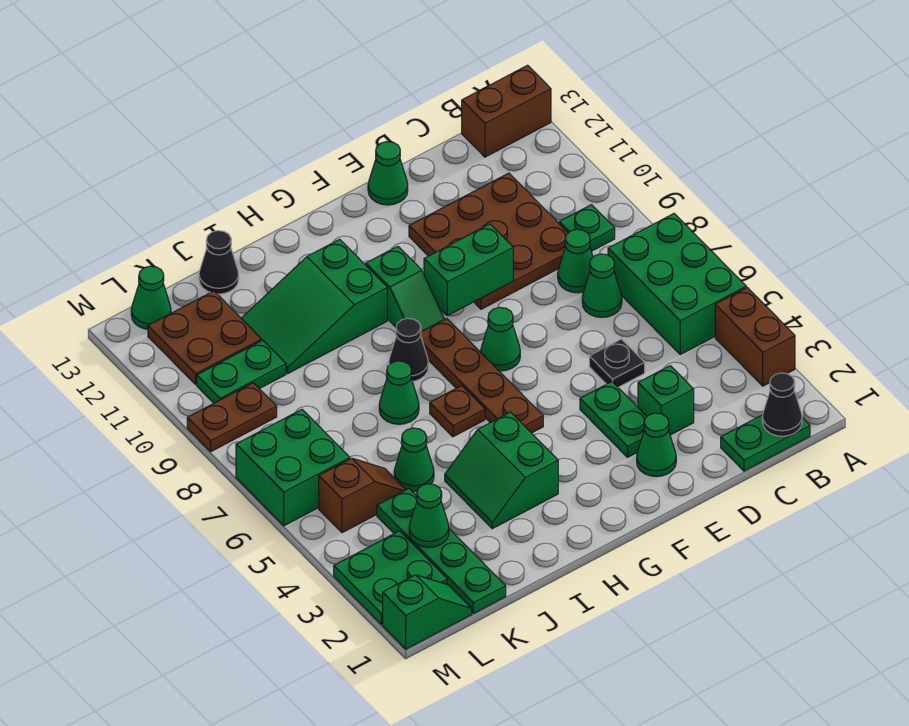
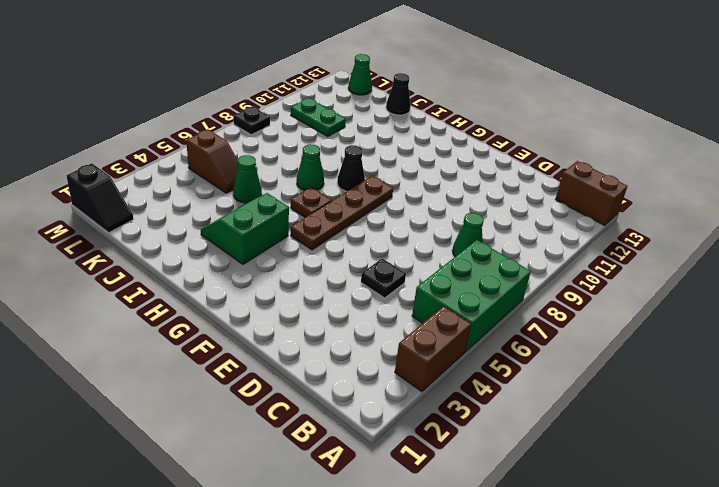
black 1x2 slope [67,163,133,233] -> green 1x2 slope [383,575,472,649]
black 1x1 plate [234,106,270,135] -> none
none -> green 1x2 plate [721,415,810,471]
none -> green 1x1 plate [559,205,615,251]
none -> green 1x1 cone [582,254,622,317]
none -> brown 3x3 plate [409,173,568,309]

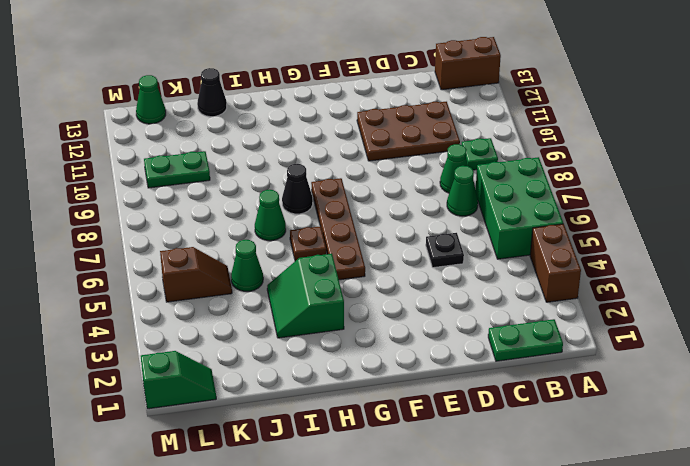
brown 2x3 plate [357,102,460,161] -> brown 3x3 plate [409,173,568,309]
none -> green 1x1 brick [638,366,694,435]
none -> green 1x1 cone [637,413,676,477]
none -> green 1x2 plate [580,382,647,457]
none -> green 1x1 cone [368,142,408,205]

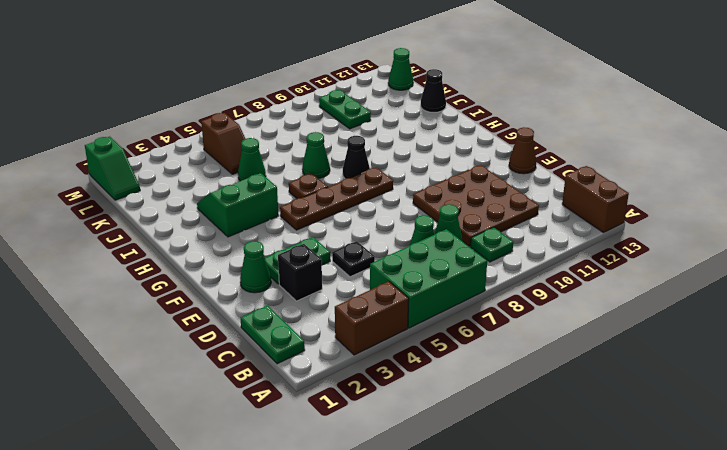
black 1x1 brick [278,244,322,301] -> green 1x1 brick [638,366,694,435]
brown 1x1 cone [509,127,536,174] -> green 1x1 cone [368,142,408,205]
none -> green 1x1 cone [481,307,520,371]
none -> green 1x2 slope [366,246,444,332]
none -> green 2x3 slope [241,239,387,373]
none -> green 1x4 plate [377,489,506,614]

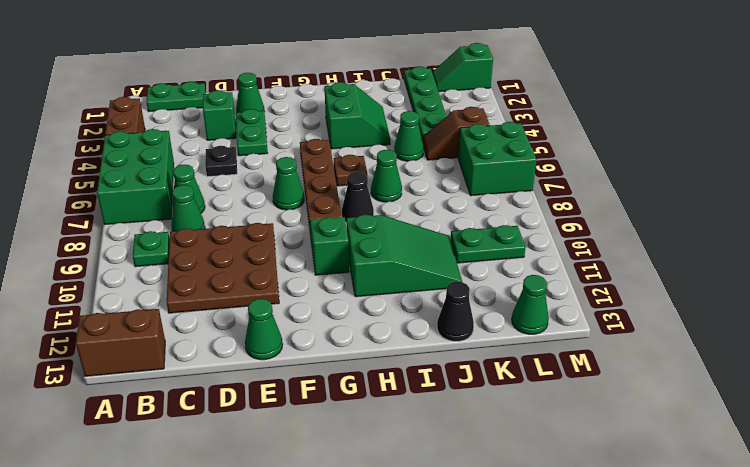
none -> brown 2x2 plate [148,291,262,384]
none -> green 2x2 plate [334,531,447,625]
none -> brown 1x2 plate [187,383,277,452]
none -> black 1x1 cone [762,373,802,436]

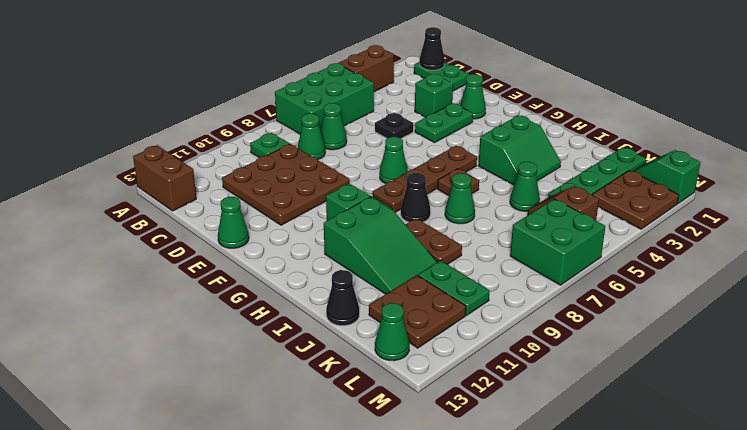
brown 1x2 plate [405,219,462,264] -> brown 1x2 plate moved to [187,383,277,452]
brown 2x2 plate [593,170,679,229] -> green 2x2 plate [334,531,447,625]
none -> green 1x2 brick [424,224,513,316]
none -> green 1x1 cone [409,484,449,547]

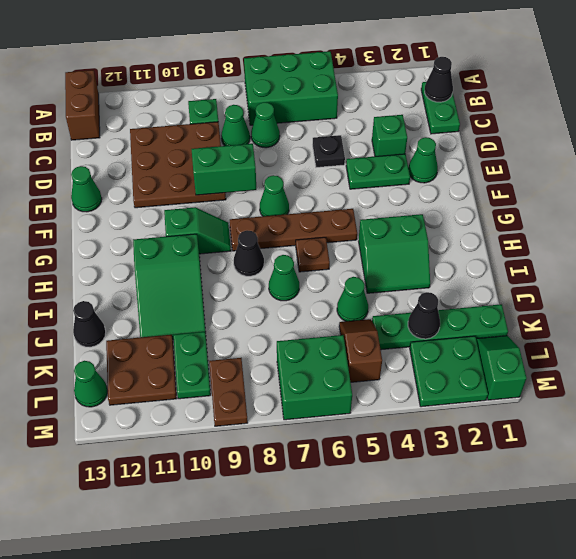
green 1x2 brick [192,144,256,195] -> green 1x2 brick turned to [424,224,513,316]
black 1x1 cone [408,292,440,339] -> green 1x1 cone [409,484,449,547]
none -> brown 1x2 brick [715,287,795,386]

